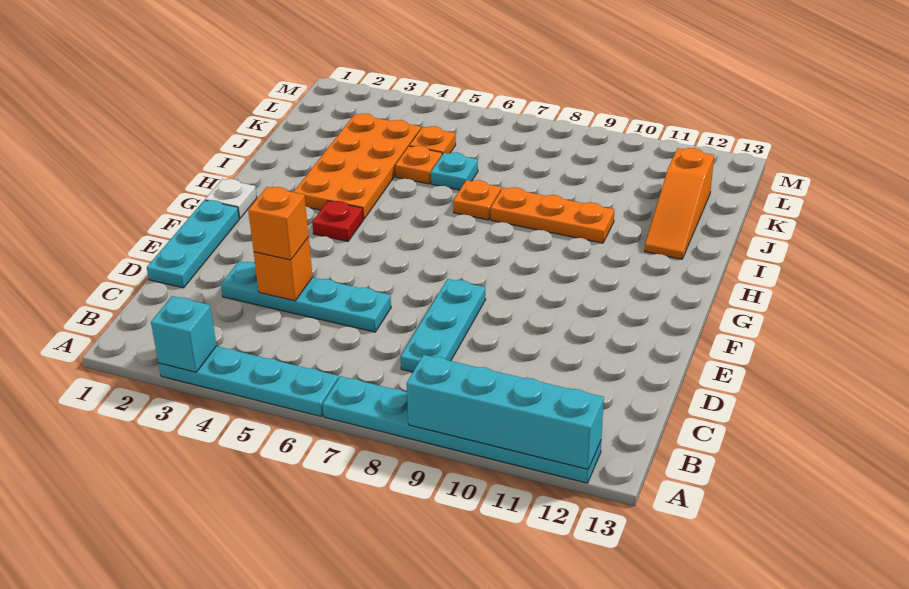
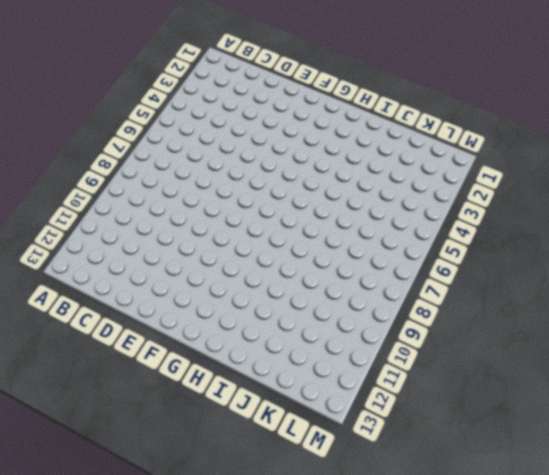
none -> cyan 1x4 plate [159,346,339,417]
none -> cyan 1x6 plate [322,376,601,483]
none -> cyan 1x3 plate [401,279,486,372]

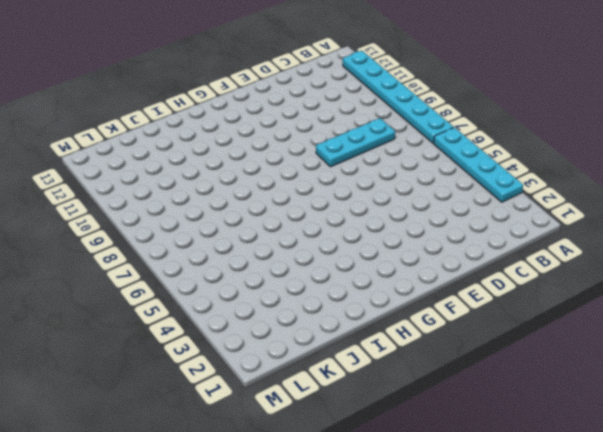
none -> cyan 1x3 plate [147,200,239,288]
none -> cyan 1x4 plate [221,261,391,332]
none -> white 1x1 plate [205,179,257,218]

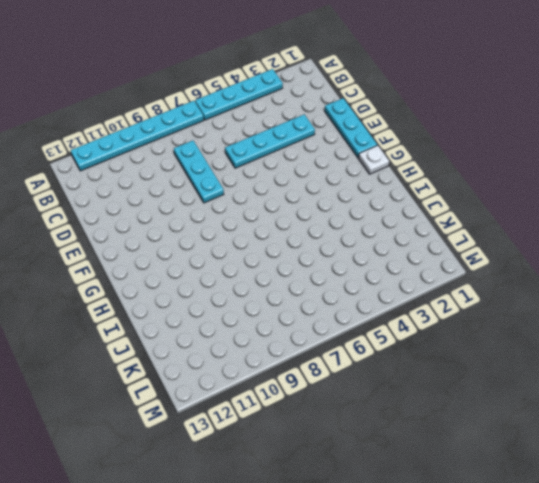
none -> red 1x1 plate [312,201,363,241]
none -> orange 2x4 plate [294,113,421,219]
none -> orange 1x1 plate [453,180,501,220]

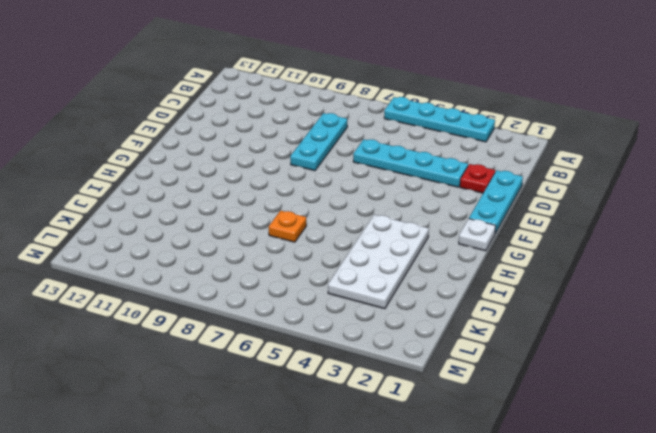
red 1x1 plate [460,164,495,193] -> red 1x1 plate moved to [312,201,363,241]
white 2x4 plate [328,215,429,309] -> orange 2x4 plate [294,113,421,219]
none -> cyan 1x6 plate [322,376,601,483]
none -> orange 1x3 plate [491,187,615,243]
none -> orange 1x3 slope [645,148,714,259]

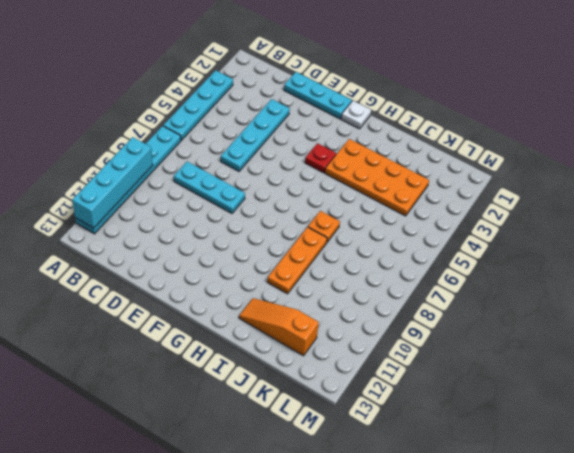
none -> orange 1x1 plate [395,146,442,184]
none -> cyan 1x1 plate [431,153,478,190]
none -> orange 1x1 plate [409,126,456,155]

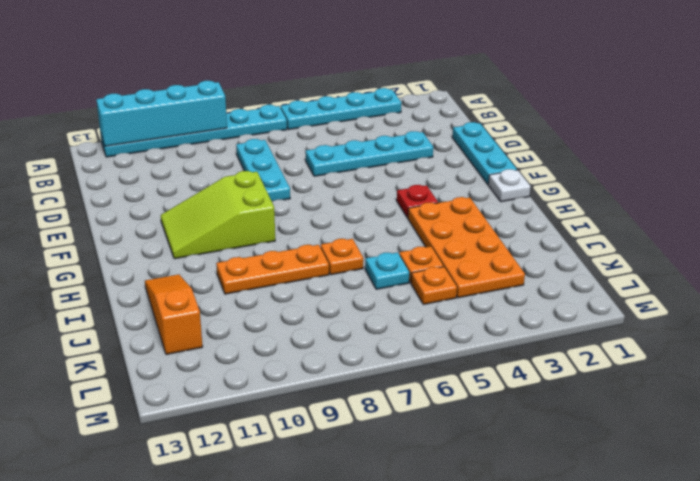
lime 2x3 slope [161,171,275,259] -> none
none -> cyan 1x1 brick [151,296,216,372]
none -> orange 1x1 brick [254,237,313,301]
none -> orange 1x1 brick [248,187,309,260]

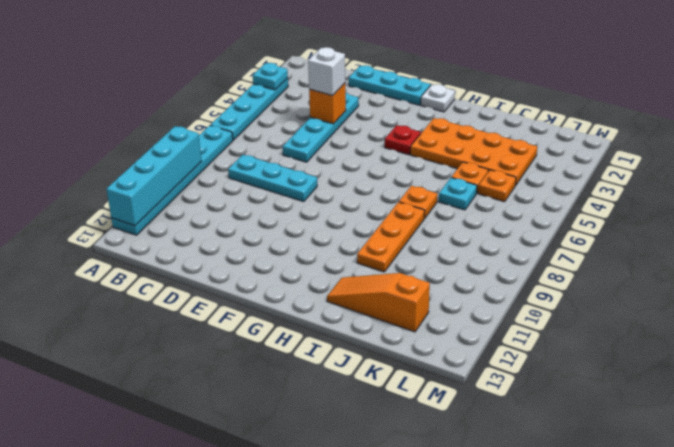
cyan 1x1 plate [253,63,288,90] -> cyan 1x1 brick [151,296,216,372]
white 1x1 brick [308,47,345,96] -> orange 1x1 brick [248,187,309,260]

